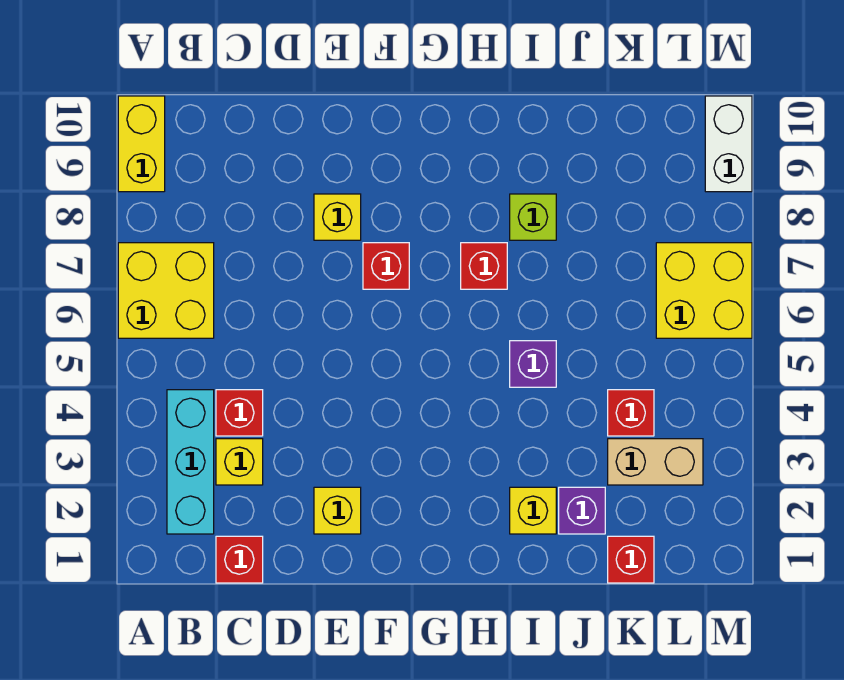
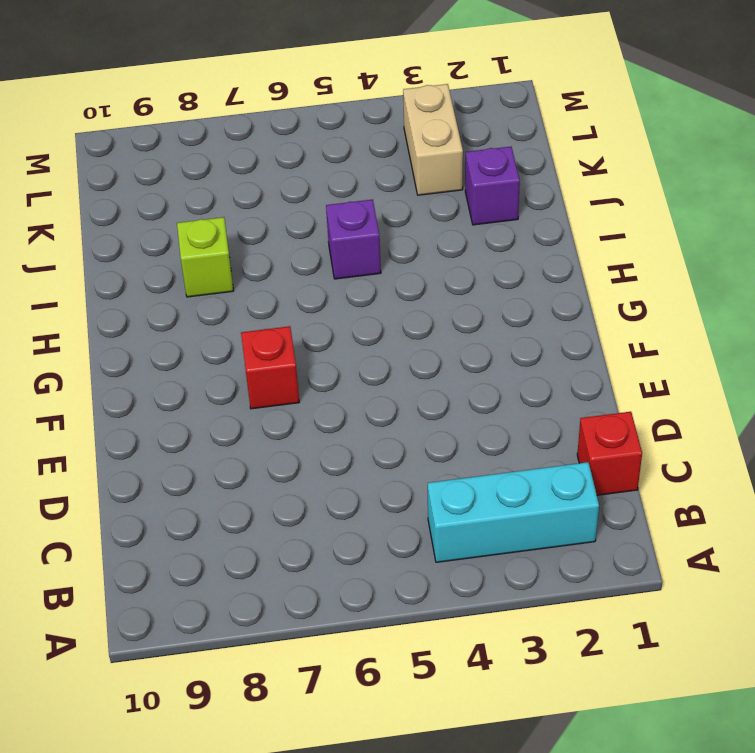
none -> yellow 2x2 brick [118,243,214,338]
none -> yellow 1x2 brick [118,96,165,192]
none -> yellow 1x1 brick [216,439,263,485]

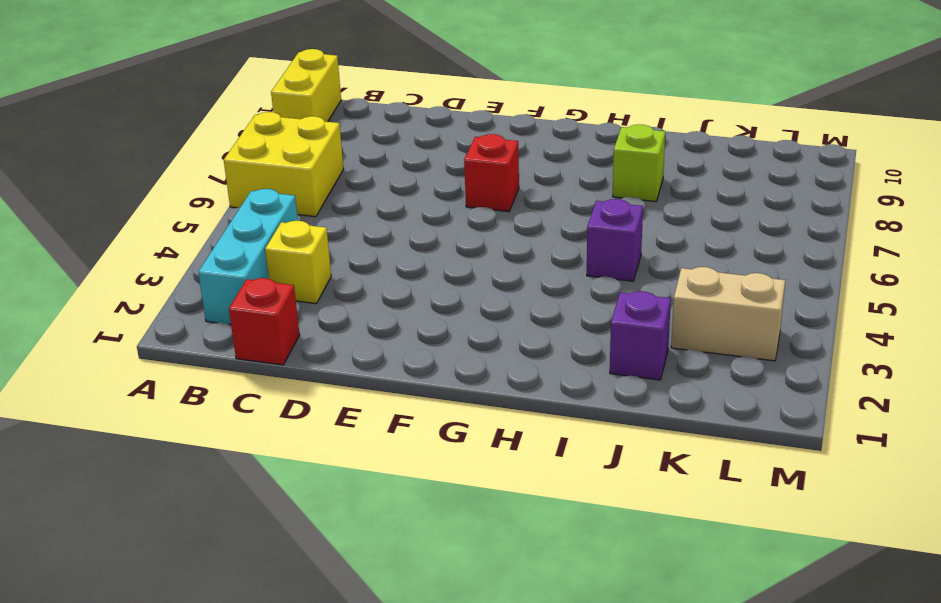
none -> red 1x1 brick [216,390,263,436]
none -> yellow 1x1 brick [314,487,361,534]
none -> yellow 1x1 brick [314,194,361,240]

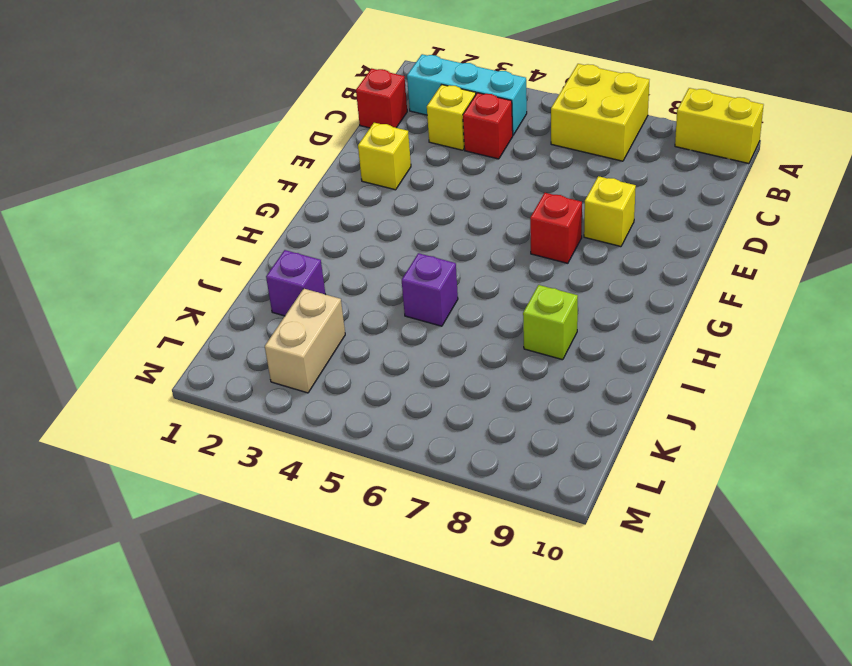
none -> red 1x1 brick [461,243,507,289]
none -> yellow 1x1 brick [510,487,556,534]
none -> red 1x1 brick [608,536,654,583]

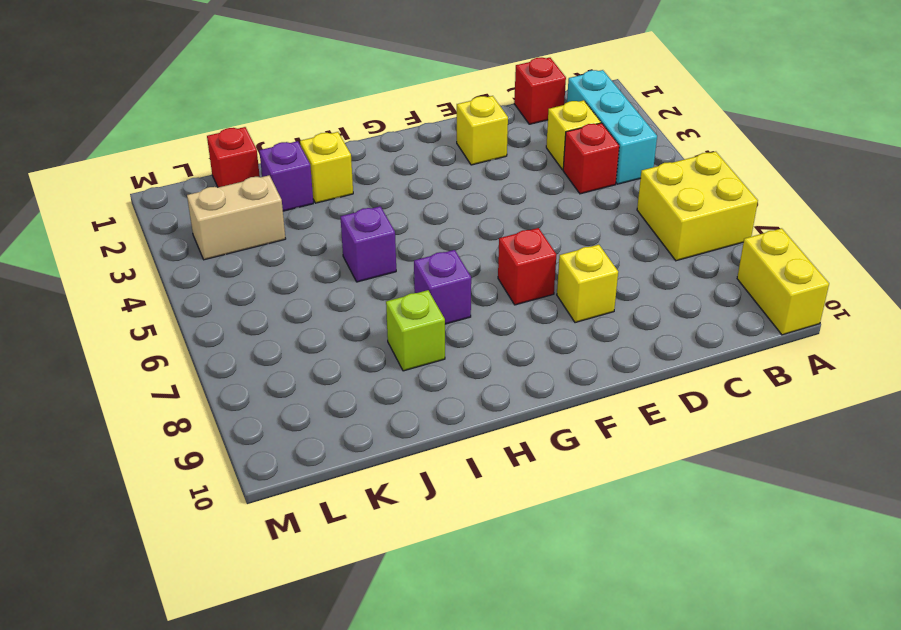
purple 1x1 brick [414,250,471,324] -> red 1x1 brick [461,243,507,289]
none -> red 1x1 brick [608,390,654,436]
none -> yellow 2x2 brick [656,243,752,338]
none -> white 1x2 brick [705,96,752,192]

